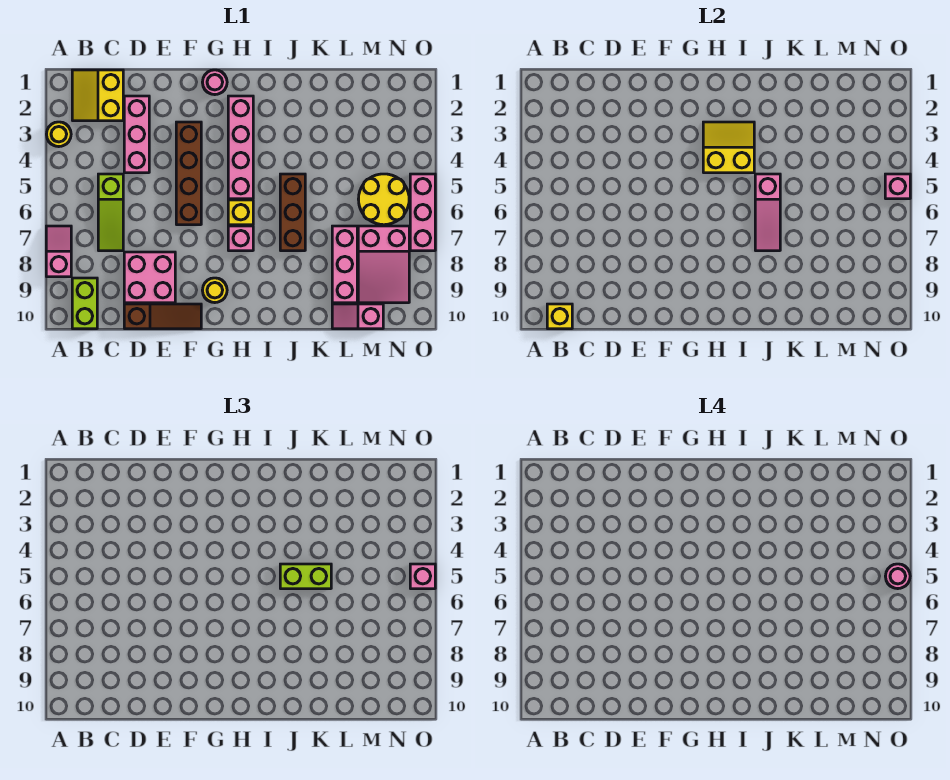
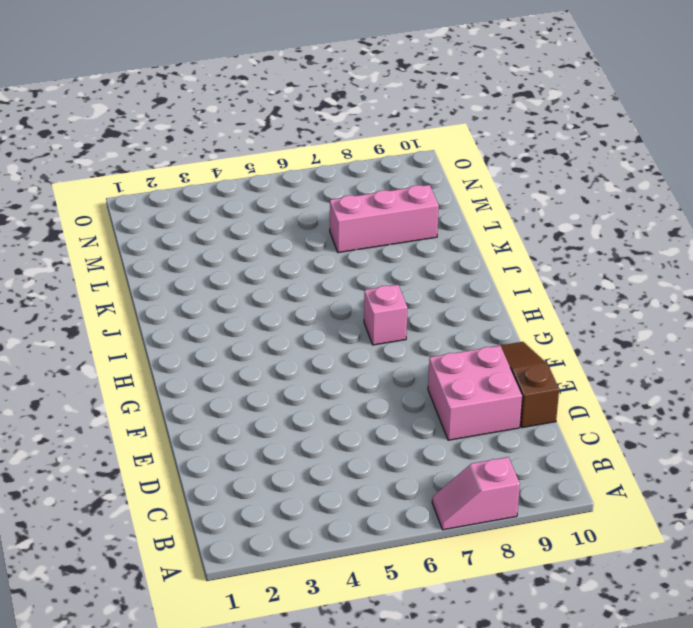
none -> yellow 1x1 round brick [46,122,71,147]
none -> yellow 2x2 slope [72,70,123,121]
none -> lime 1x2 brick [72,278,97,329]

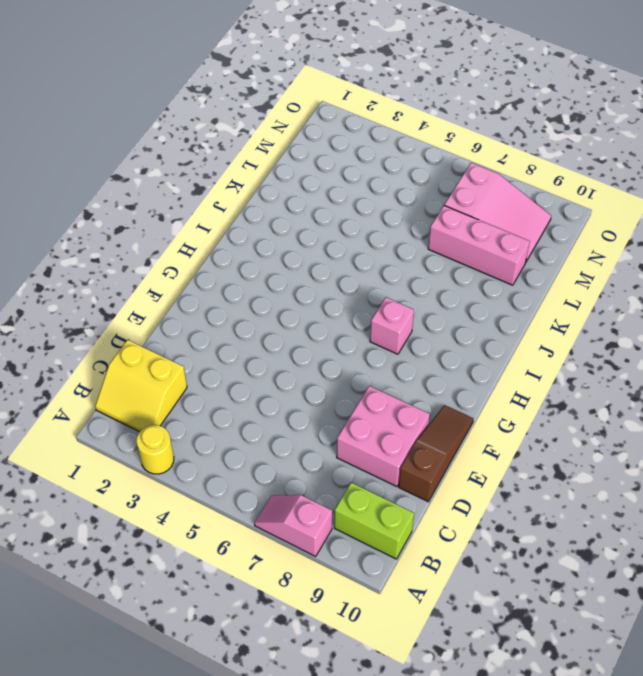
none -> lime 1x3 slope [98,174,123,251]
none -> pink 1x3 brick [124,96,149,173]
none -> brown 1x4 brick [176,122,201,225]

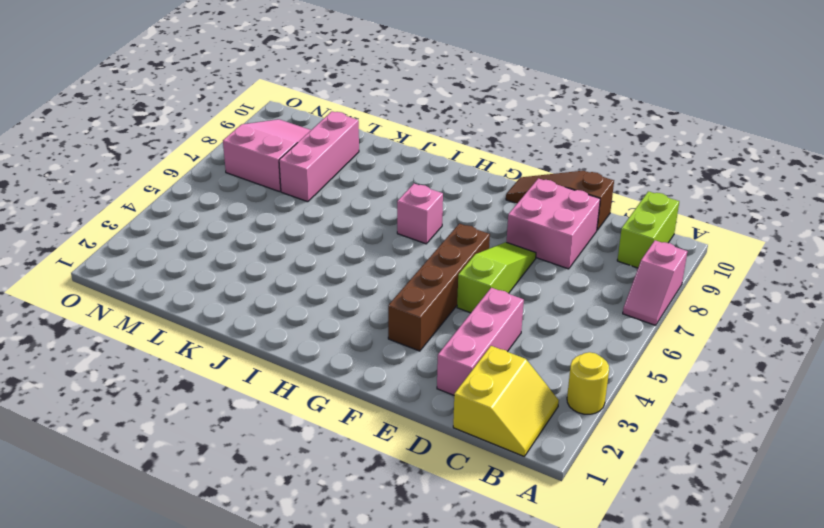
lime 1x3 slope [457,242,536,313] -> lime 1x3 slope moved to [98,174,123,251]
none -> pink 1x1 round brick [202,70,227,95]
none -> yellow 1x1 round brick [202,278,227,303]
none -> pink 1x4 brick [228,96,253,199]

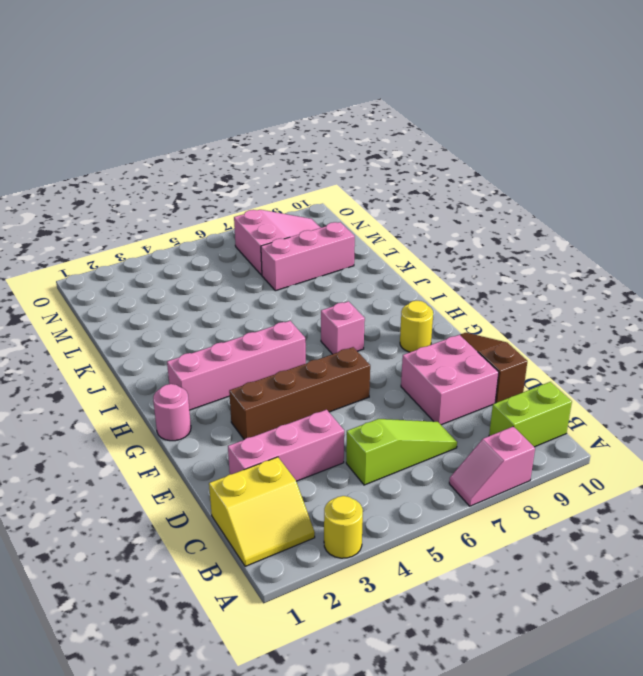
none -> yellow 1x1 brick [228,200,253,225]
none -> brown 1x3 brick [280,174,305,251]
none -> pink 1x2 slope [332,304,383,329]

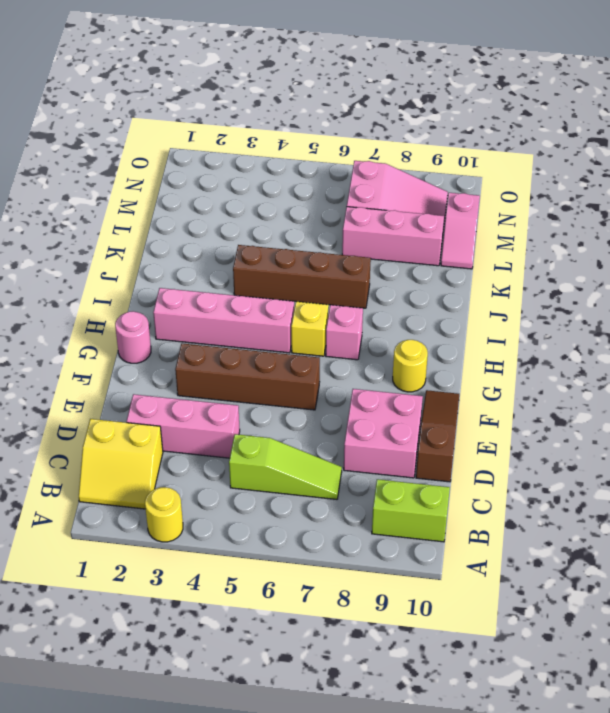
brown 1x4 brick [233,245,371,308] -> brown 1x3 brick [280,174,305,251]
none -> pink 1x2 slope [46,226,71,277]
none -> yellow 2x2 round brick [358,174,409,225]
none -> pink 1x3 brick [410,174,435,251]

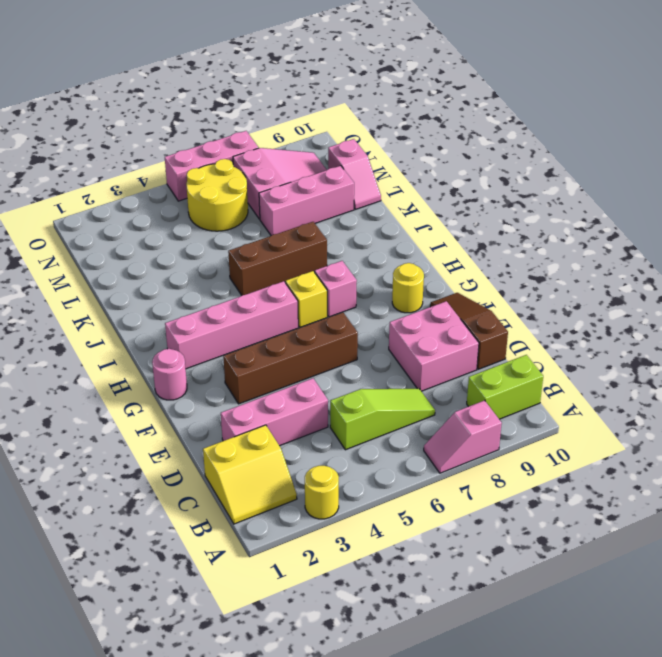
none -> yellow 1x1 brick [547,304,572,329]
none -> yellow 2x2 slope [703,122,754,173]
none -> pink 1x3 slope [755,174,780,251]

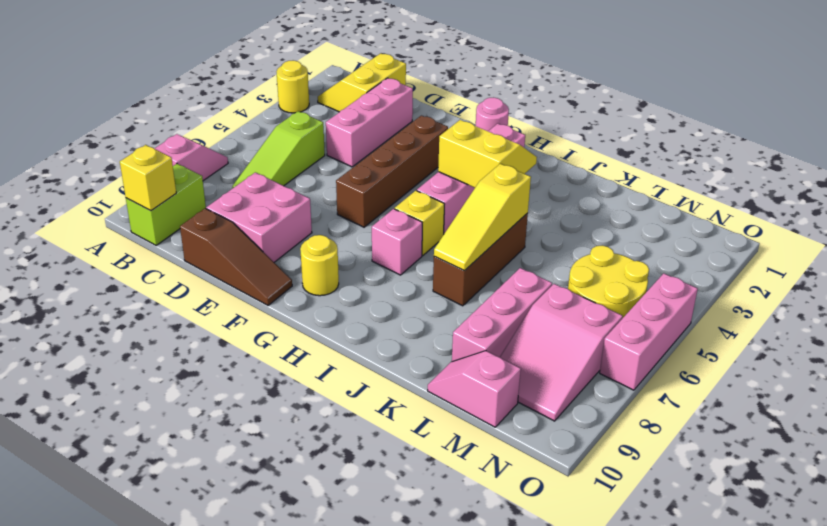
yellow 1x3 slope [434,164,531,271] -> pink 1x3 slope [755,174,780,251]
none -> pink 1x1 brick [885,174,910,199]
none -> lime 1x2 brick [280,564,331,589]
none -> pink 1x1 brick [410,564,435,589]

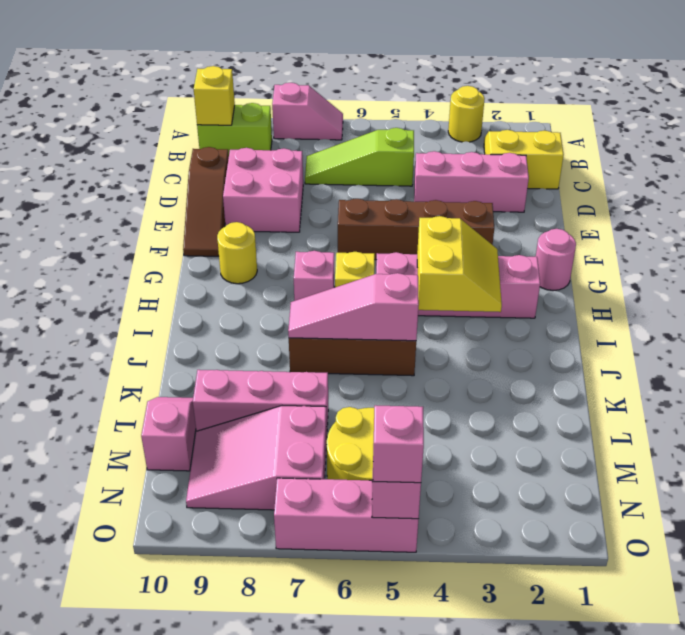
none -> lime 1x2 brick [280,564,331,589]
none -> pink 1x1 round brick [885,564,910,589]

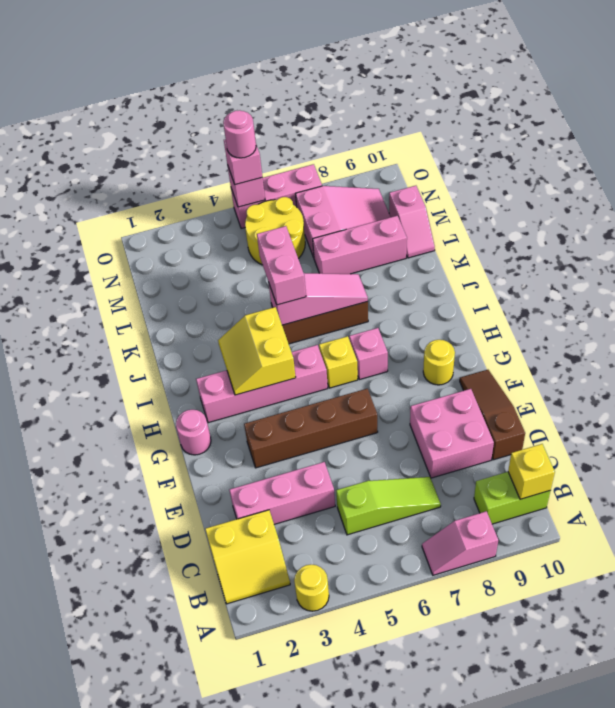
pink 1x2 brick [257,226,306,305] -> lime 1x2 brick [280,564,331,589]

